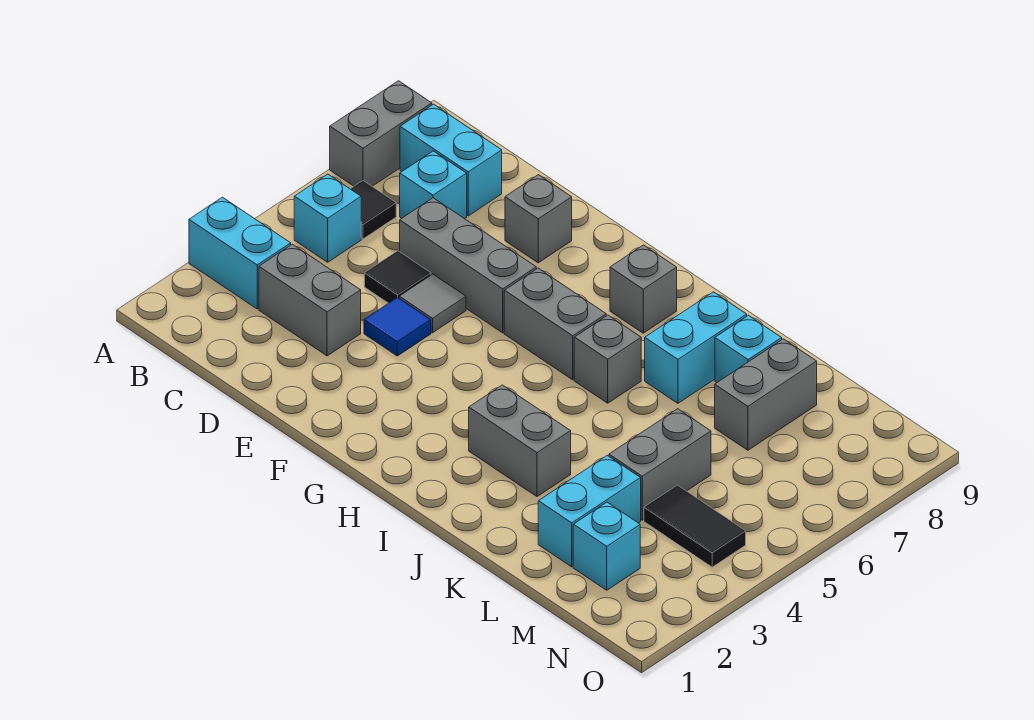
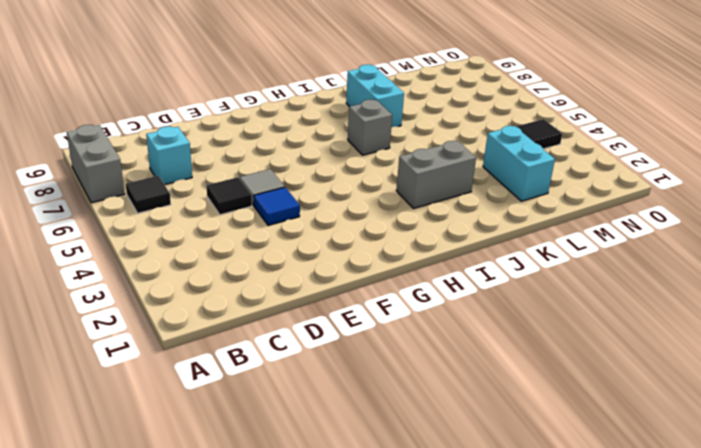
none -> cyan 1x2 brick [189,197,291,309]
none -> cyan 1x1 brick [294,174,361,262]
none -> cyan 1x2 brick [400,104,502,216]

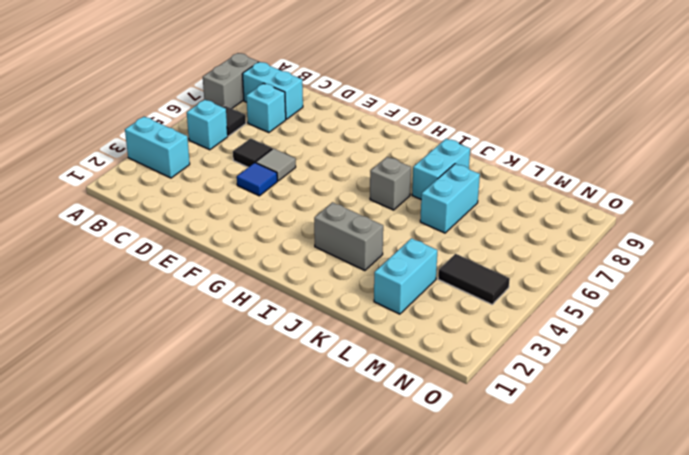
cyan 1x2 brick [420,164,480,233] -> none
none -> grey 1x2 brick [259,244,361,356]
none -> grey 1x3 brick [400,198,536,333]
none -> grey 1x1 brick [505,175,572,263]

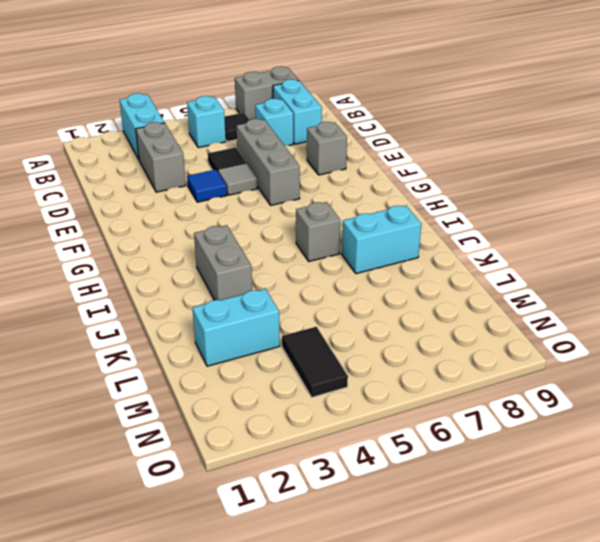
none -> grey 1x2 brick [504,268,606,380]
none -> grey 1x1 brick [610,245,677,333]
none -> cyan 1x1 brick [715,315,782,383]

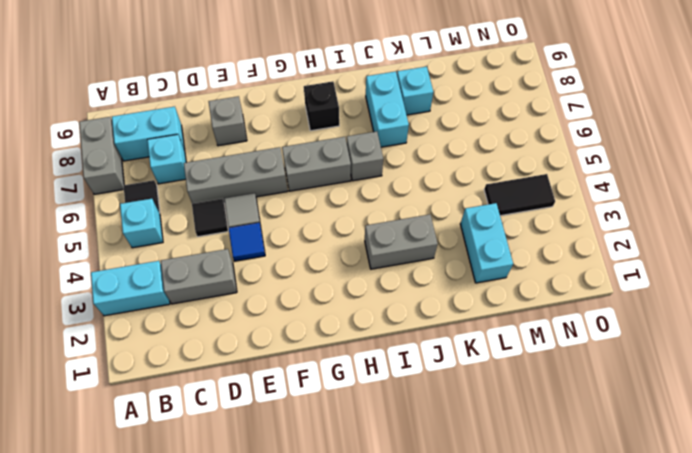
black 1x1 brick [304,81,339,131] -> grey 1x1 brick [610,245,677,333]
none -> grey 1x2 brick [609,409,711,520]
none -> grey 1x2 brick [715,339,817,450]
none -> cyan 1x1 brick [573,502,640,590]

